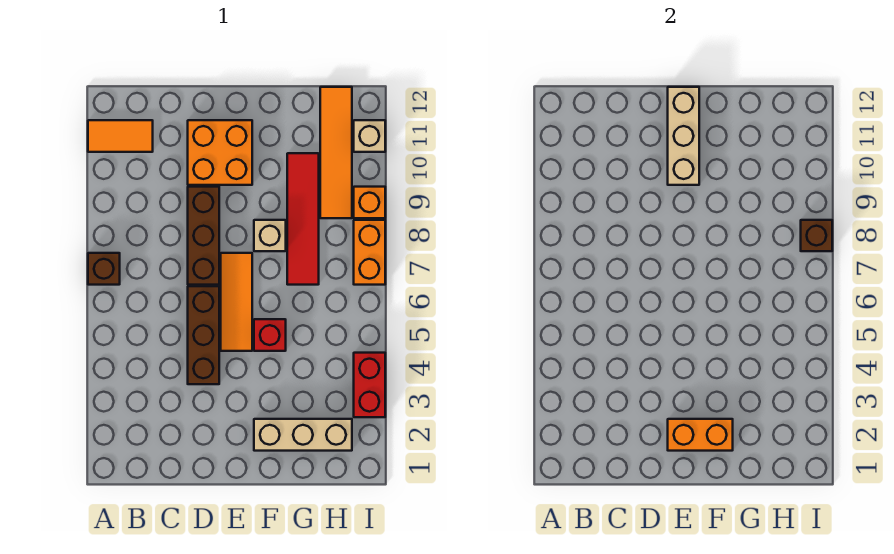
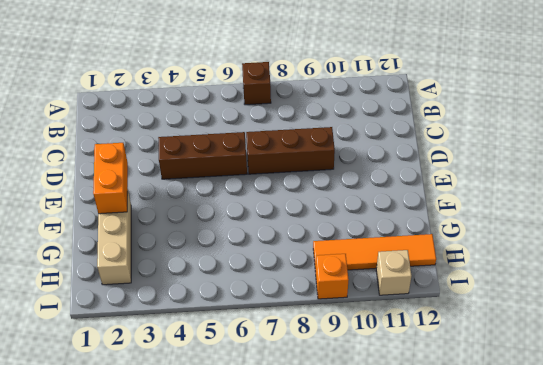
none -> orange 1x2 tile [88,120,153,152]
none -> orange 2x2 brick [188,120,252,185]
none -> orange 1x3 tile [221,253,252,351]

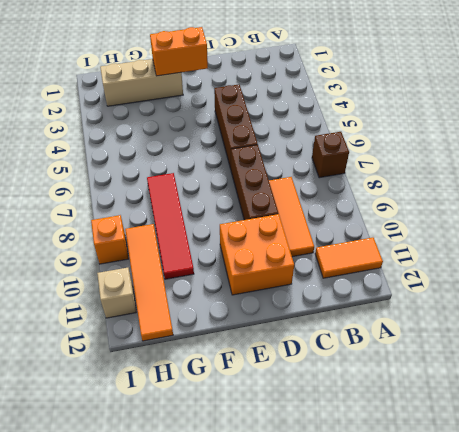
orange 1x3 tile [269,177,314,257] -> orange 1x3 tile moved to [221,253,252,351]
none -> red 1x1 brick [254,319,286,351]
none -> tan 1x1 brick [254,220,286,251]
none -> red 1x2 brick [354,353,385,417]

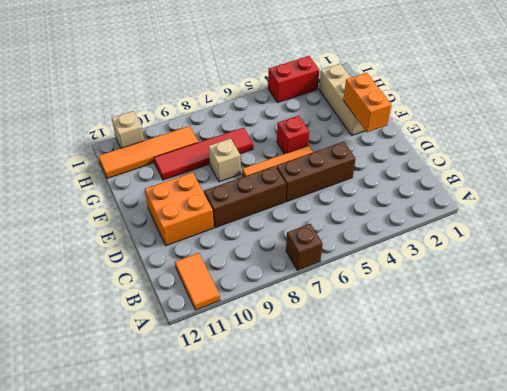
none -> orange 1x2 brick [354,220,385,285]
none -> orange 1x1 brick [354,187,385,218]
none -> tan 1x3 brick [668,87,699,185]

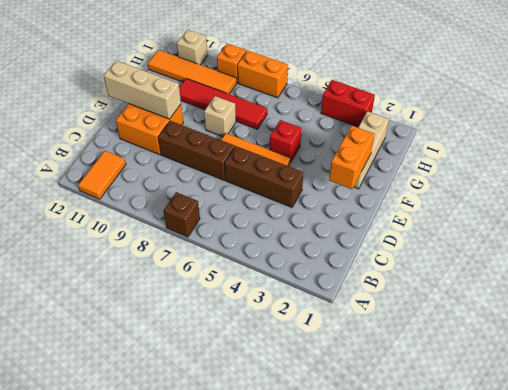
none -> brown 1x1 brick [801,220,832,251]

